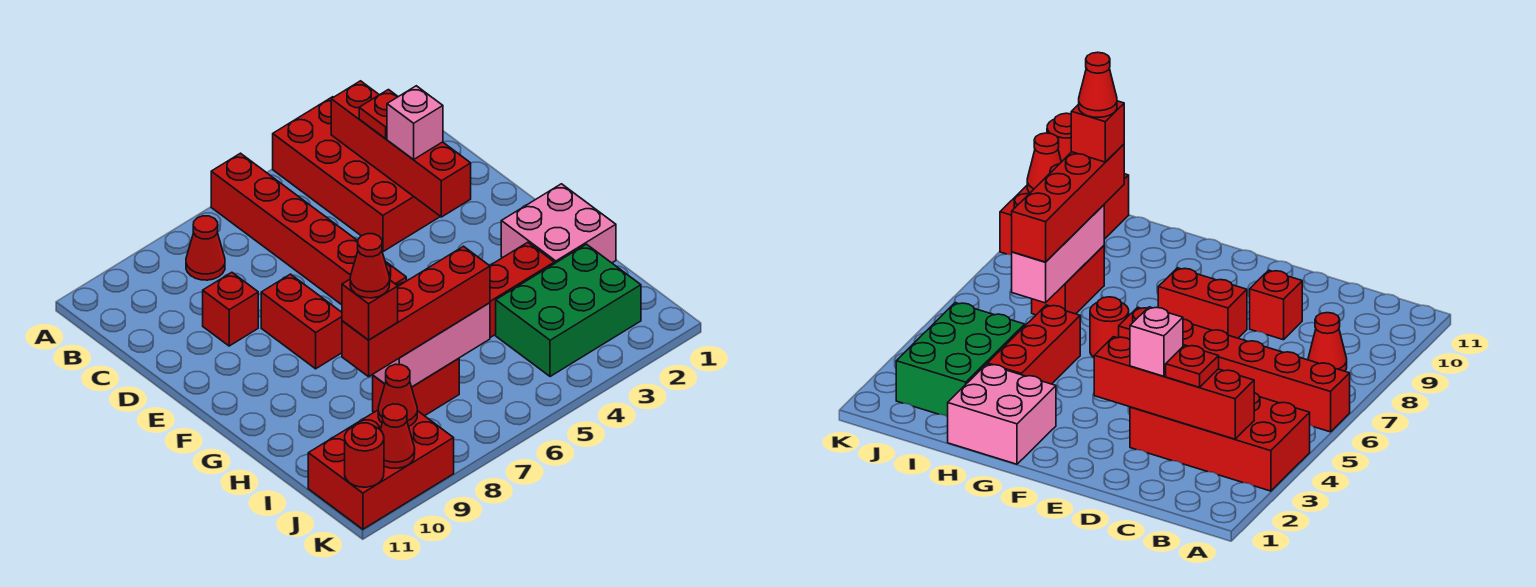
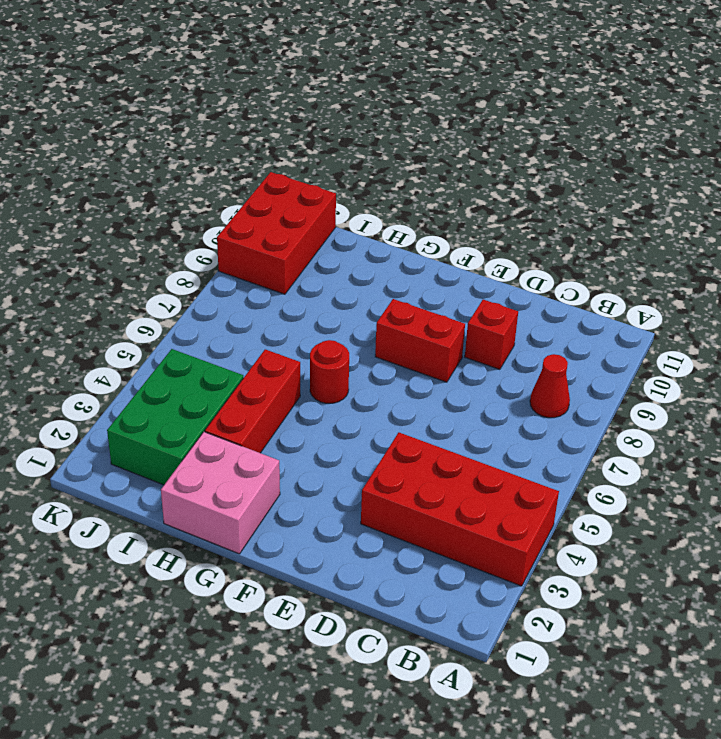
none -> red 1x6 brick [211,153,406,305]
none -> red 1x2 brick [373,359,459,416]
none -> red 1x4 brick [331,81,471,217]

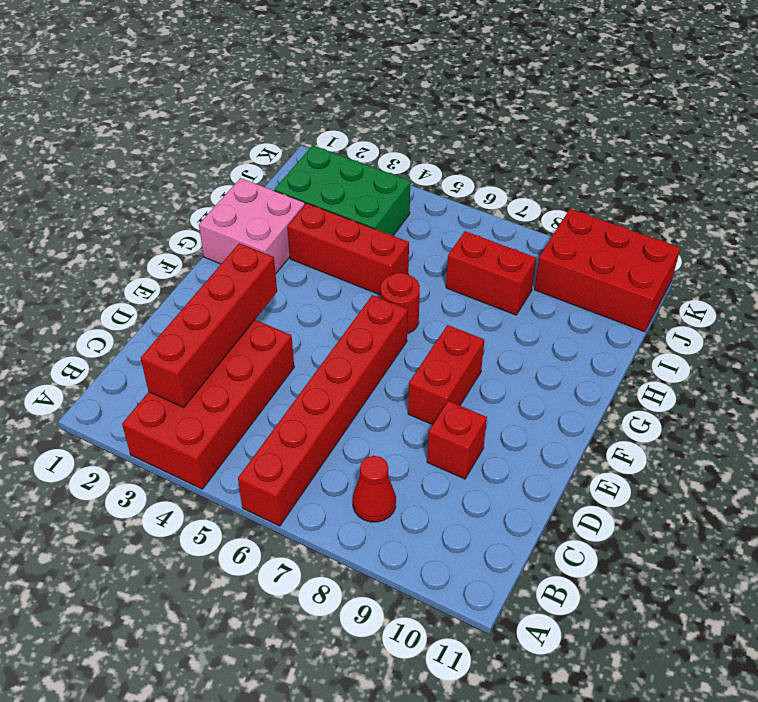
none -> pink 1x3 brick [373,303,490,387]
none -> red 1x1 cone [378,364,417,426]
none -> red 1x1 cone [380,404,415,468]

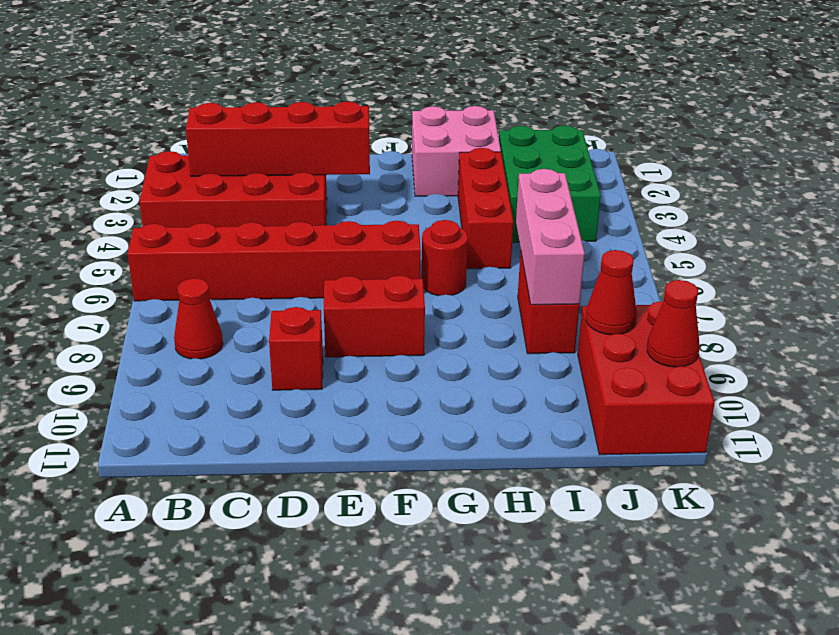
none -> red 1x1 round brick [345,423,384,487]
none -> red 1x1 plate [359,90,398,139]
none -> pink 1x1 brick [387,86,443,160]

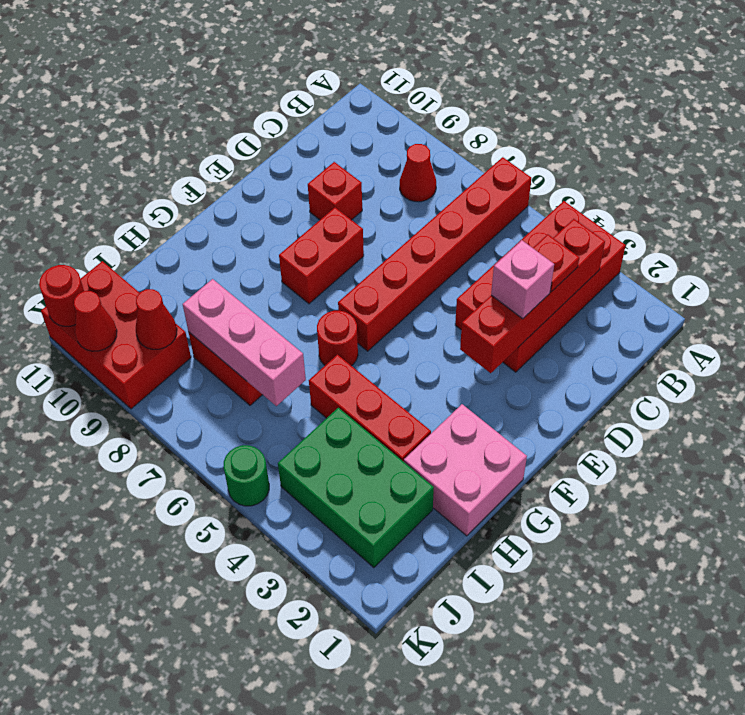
green 1x1 round brick [224,445,269,506] -> none
none -> red 1x4 brick [342,246,490,377]
none -> red 1x1 brick [342,280,398,340]
none -> red 1x1 cone [350,234,390,298]

